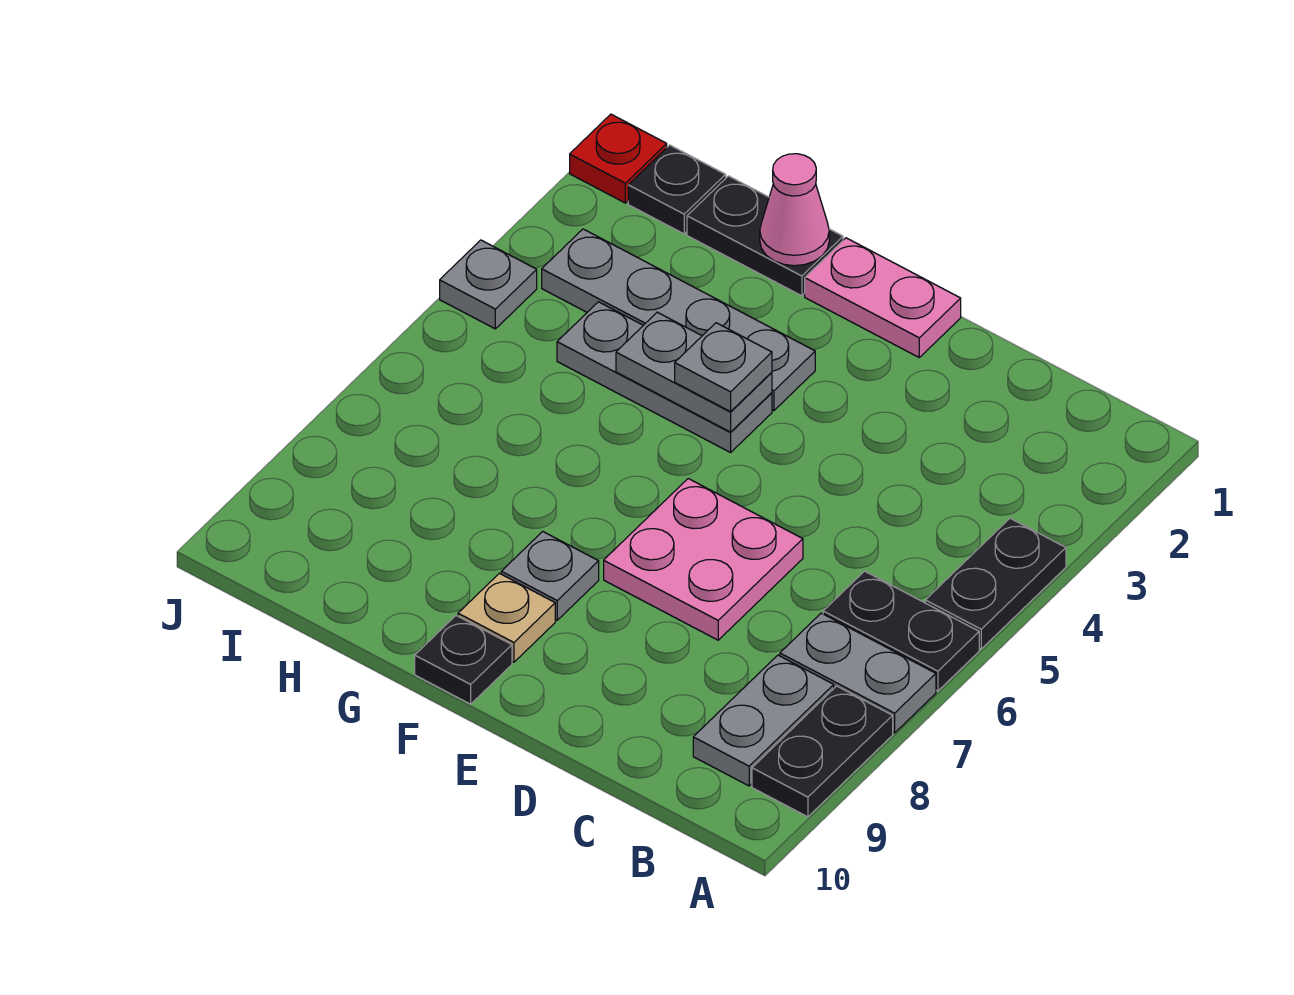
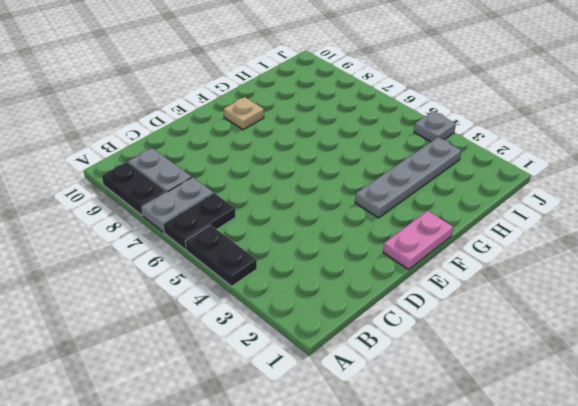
none -> pink 2x2 plate [604,479,803,640]
none -> grey 1x3 plate [557,302,772,452]
none -> grey 1x1 plate [501,531,599,620]

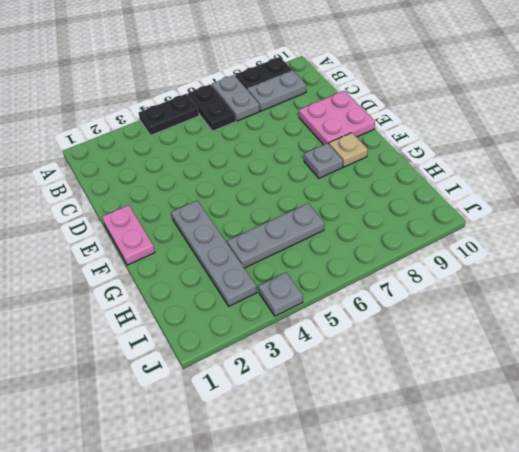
pink 2x2 plate [299,91,375,145] -> pink 2x2 plate moved to [604,479,803,640]
grey 1x3 plate [227,203,324,268] -> grey 1x3 plate turned to [557,302,772,452]
none -> black 1x1 plate [415,616,512,704]
none -> black 1x2 plate [687,176,843,296]
none -> black 1x1 plate [628,145,726,234]

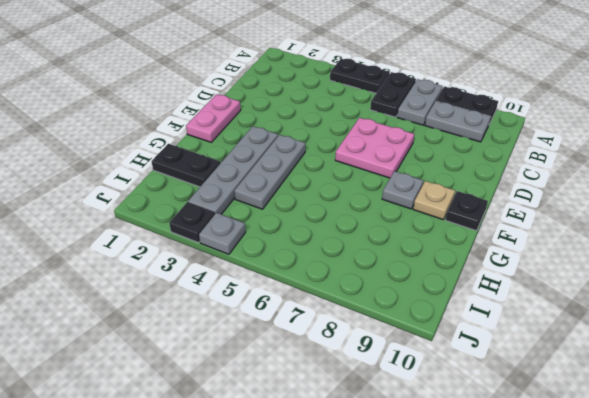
black 1x2 plate [152,144,221,187] -> black 1x2 plate turned to [687,176,843,296]
black 1x1 plate [169,202,215,243] -> black 1x1 plate moved to [628,145,726,234]
none -> red 1x1 plate [570,114,667,203]
none -> grey 1x2 plate [616,312,772,432]
none -> pink 1x1 cone [760,154,829,266]

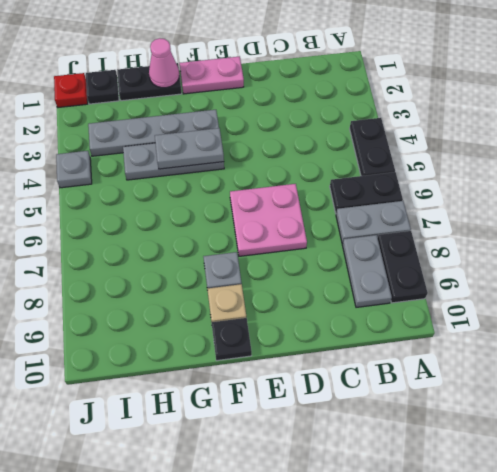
none -> grey 1x1 plate [675,323,772,412]

